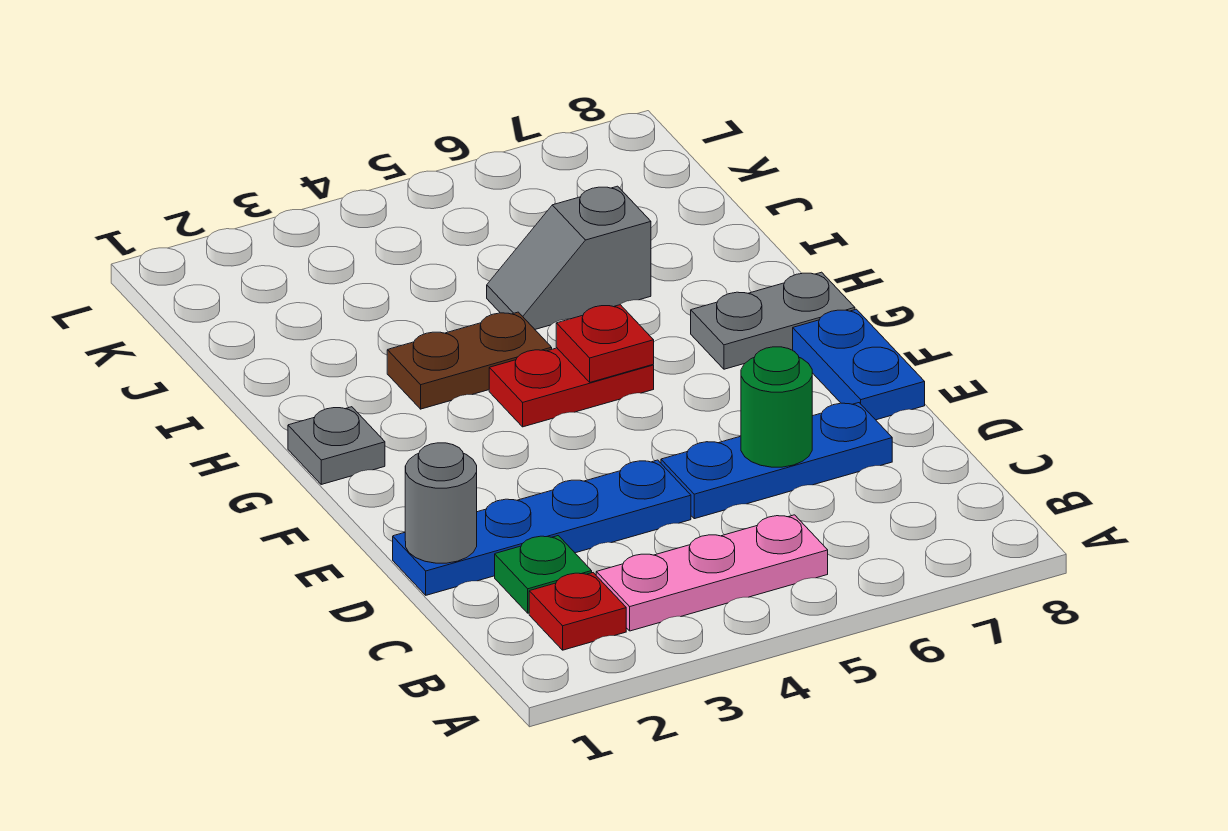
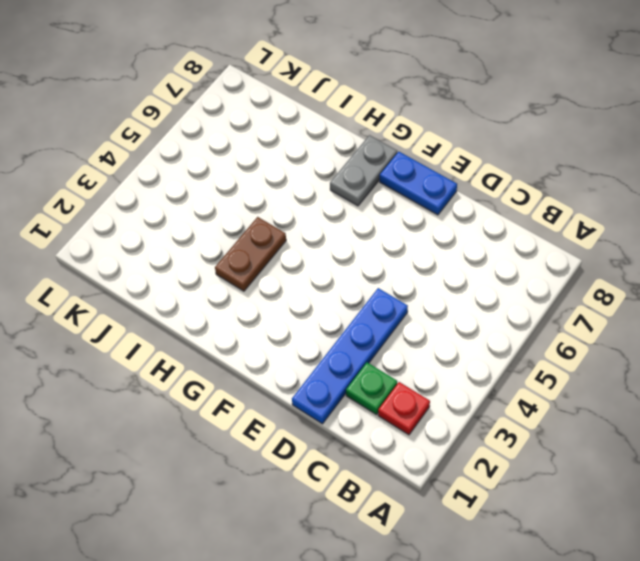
none -> pink 1x3 plate [596,515,828,631]
none -> blue 1x3 plate [661,403,892,519]
none -> grey 1x1 plate [288,407,385,484]

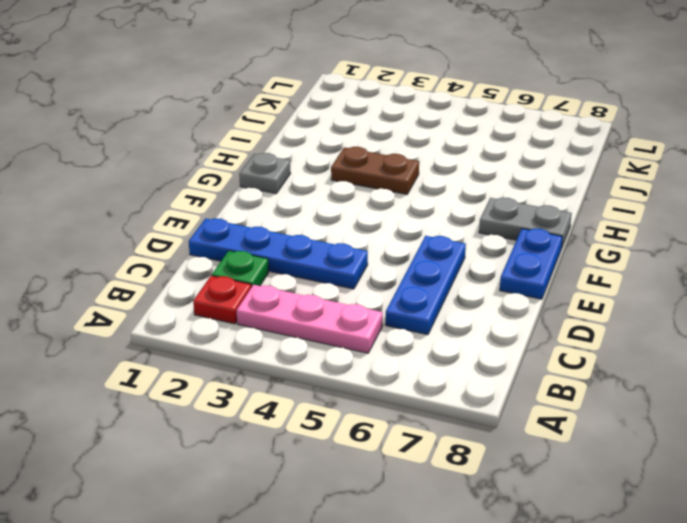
blue 1x3 plate [385,236,466,335] -> blue 1x3 plate turned to [661,403,892,519]
none -> red 1x2 plate [489,348,654,427]
none -> grey 1x2 slope [487,186,651,329]
none -> grey 1x1 round brick [405,443,477,563]

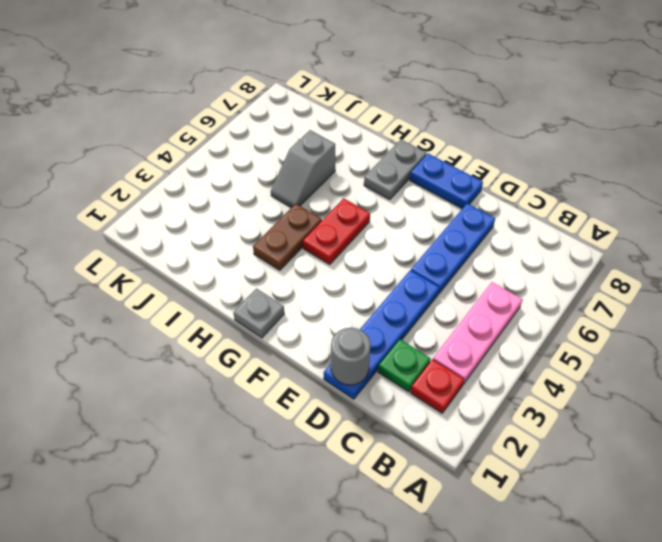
none -> green 1x1 round brick [741,347,812,467]
none -> red 1x1 plate [556,305,654,382]

